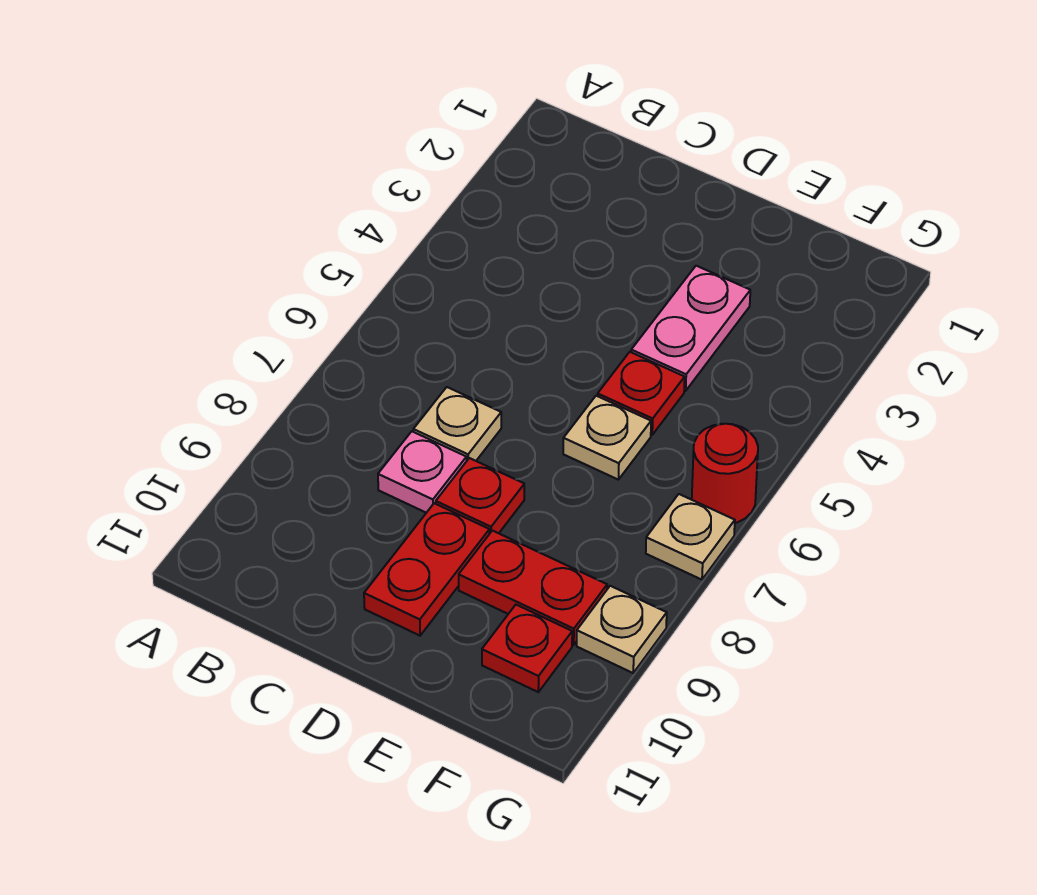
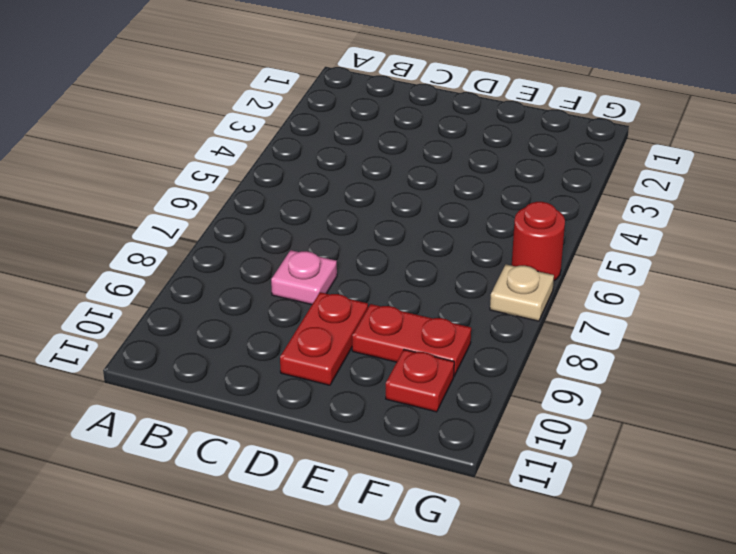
none -> tan 1x1 plate [413,387,501,461]
none -> red 1x1 plate [436,458,524,534]
none -> pink 1x2 plate [631,266,750,391]

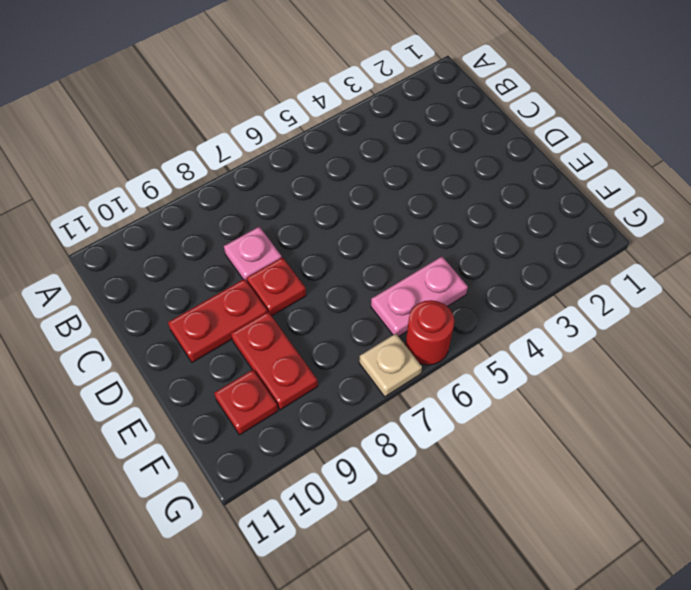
pink 1x2 plate [371,257,468,337] -> pink 1x2 plate moved to [631,266,750,391]
none -> tan 1x1 plate [413,387,501,461]
none -> red 1x1 plate [598,352,685,435]
none -> tan 1x1 plate [563,396,651,480]

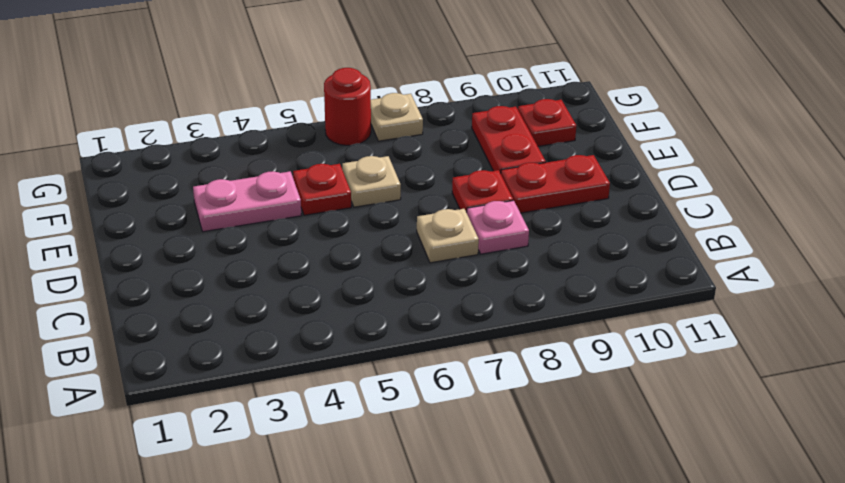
none -> tan 1x1 plate [577,586,667,673]

